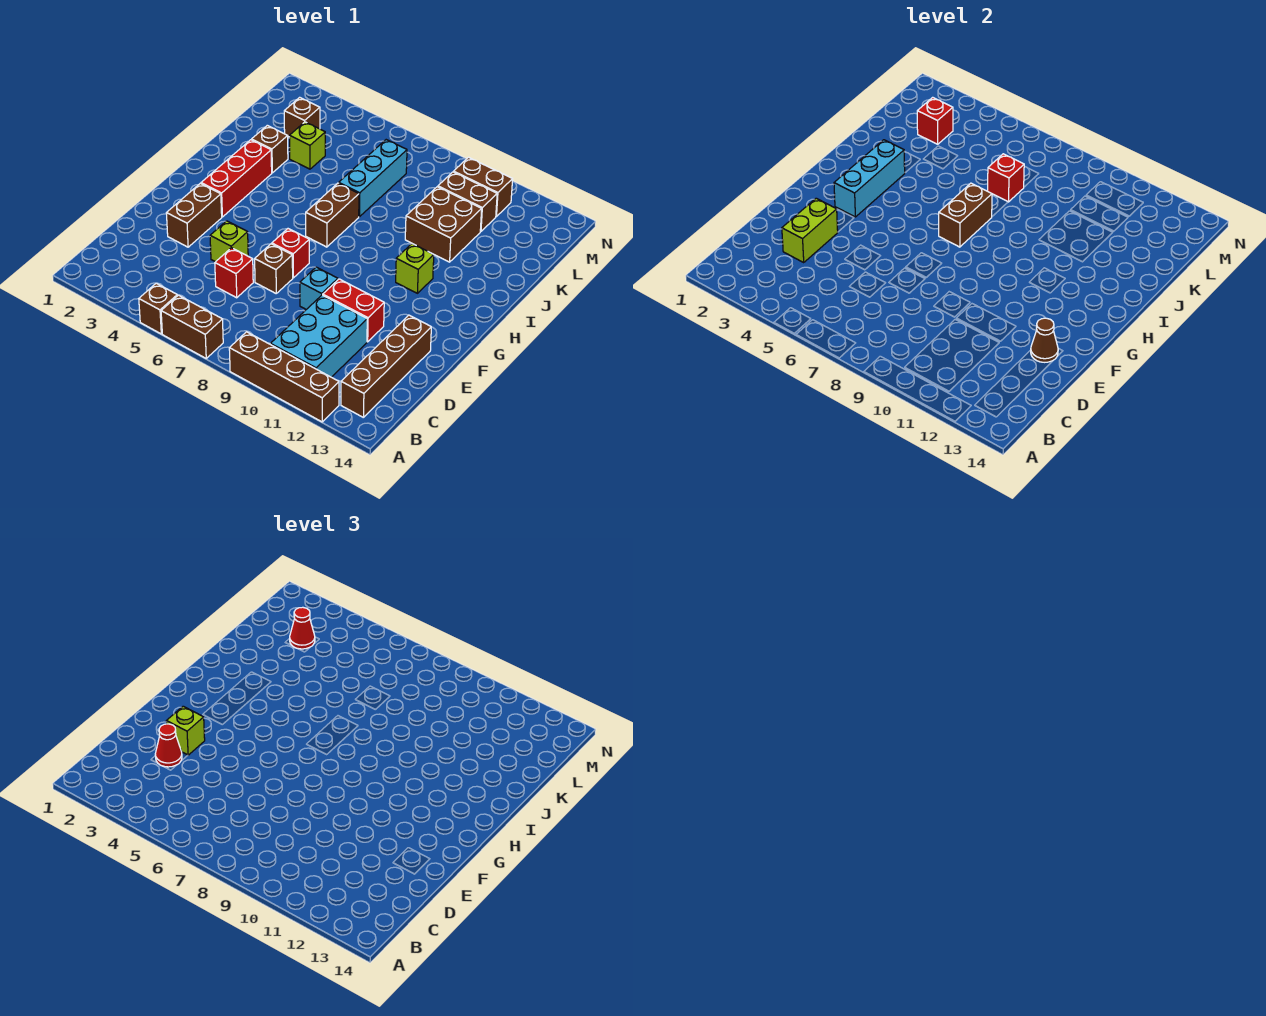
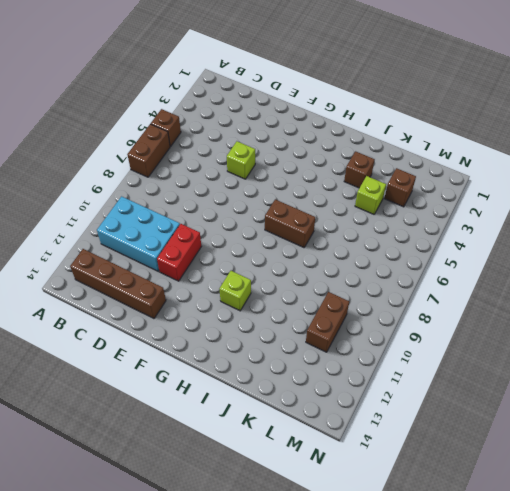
none -> brown 1x4 brick [229,332,339,422]
none -> red 1x1 brick [215,248,253,298]
none -> brown 1x2 brick [166,183,222,247]
none -> brown 1x1 brick [255,244,293,293]

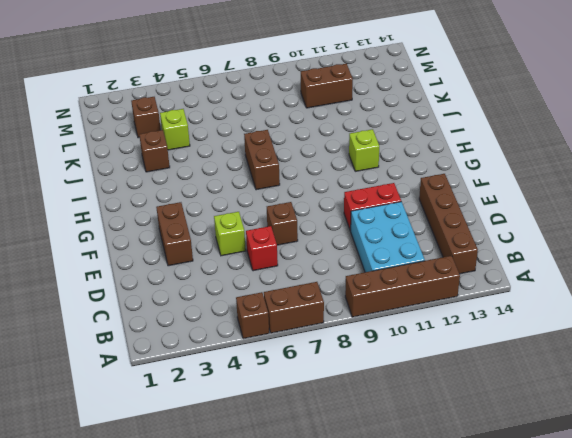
none -> cyan 1x1 brick [300,267,338,309]
none -> red 1x1 brick [272,229,309,278]
none -> red 1x3 brick [201,140,272,217]
none -> cyan 1x3 brick [339,140,407,217]

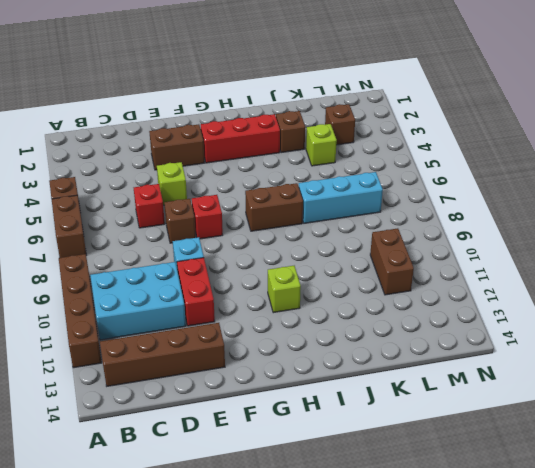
none -> brown 2x2 brick [405,187,482,262]
none -> brown 1x2 brick [454,157,513,217]
none -> lime 1x2 brick [782,198,838,262]
none -> brown 1x1 cone [1031,318,1058,362]

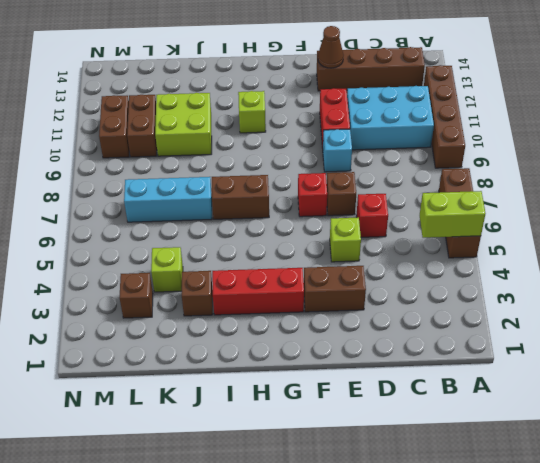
lime 1x2 brick [420,191,485,238] -> lime 1x2 brick moved to [782,198,838,262]
lime 2x2 brick [155,93,212,156] -> brown 2x2 brick [405,187,482,262]
none -> cyan 1x3 brick [834,140,905,217]
none -> brown 1x2 brick [939,183,992,247]
none -> red 1x1 brick [988,154,1024,202]
none -> red 1x1 brick [917,97,953,144]

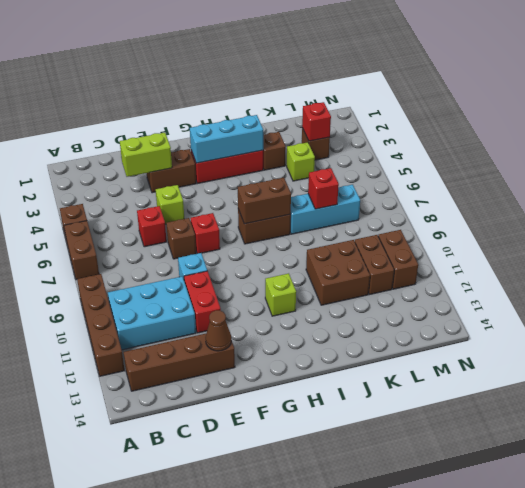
none -> red 1x1 cone [155,724,182,767]
none -> lime 1x1 brick [166,706,205,755]
none -> red 1x1 cone [290,607,315,649]

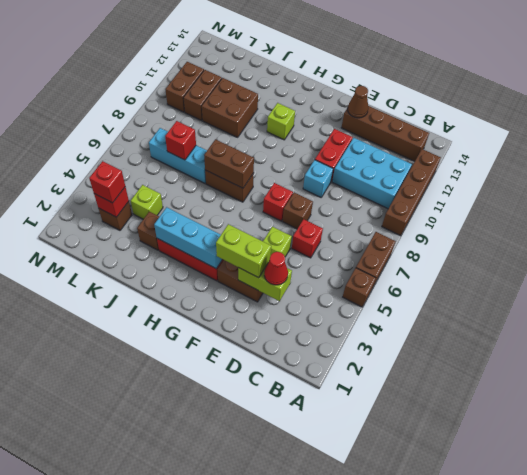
lime 1x2 brick [216,224,271,278] -> lime 1x1 brick [166,706,205,755]
red 1x1 brick [89,161,125,203] -> red 1x1 cone [290,607,315,649]

